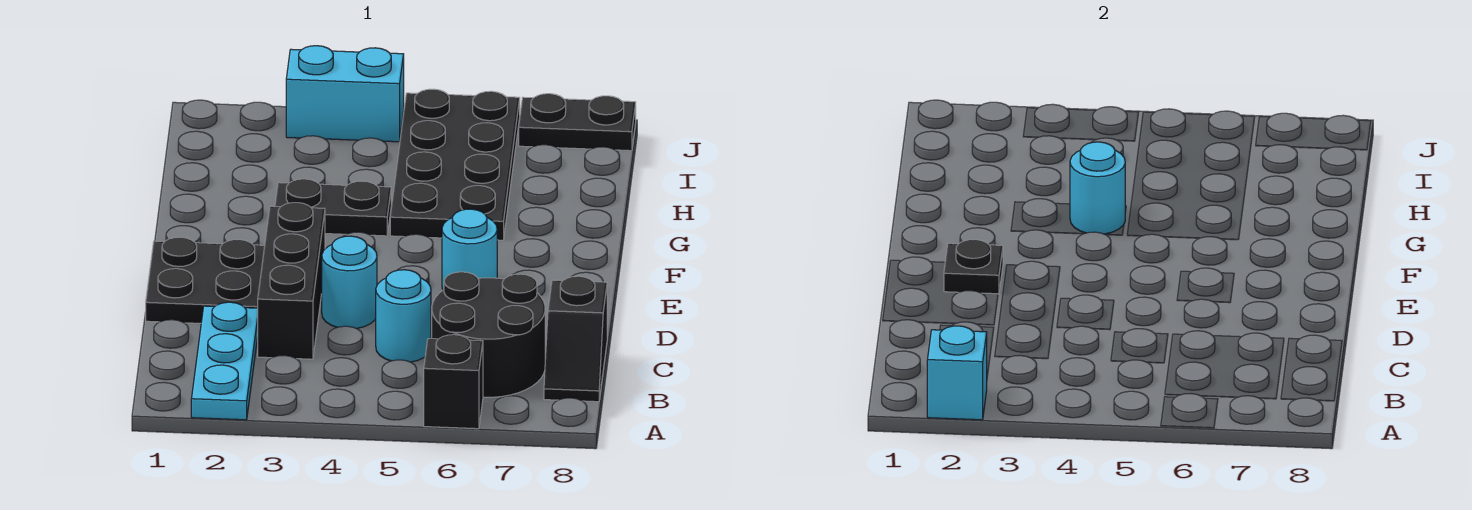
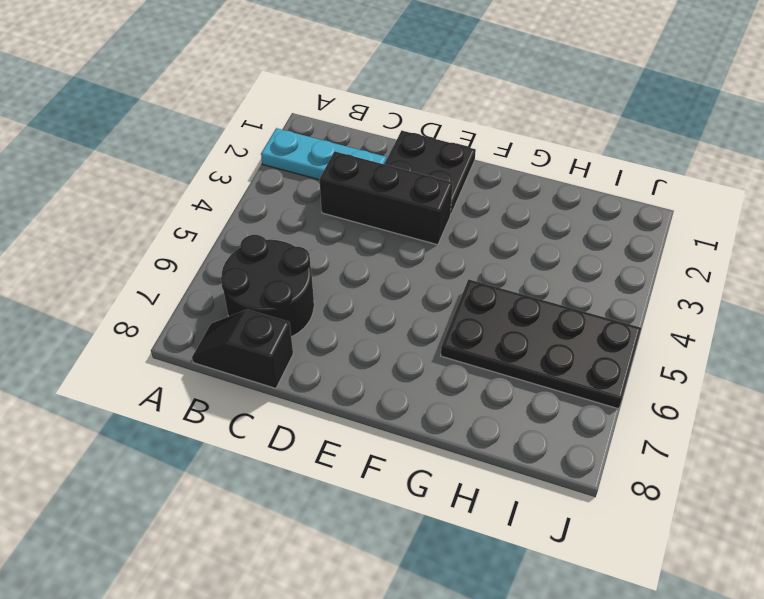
none -> black 1x1 brick [424,335,483,429]
none -> cyan 1x1 round brick [376,270,431,362]
none -> cyan 1x1 round brick [322,236,377,329]

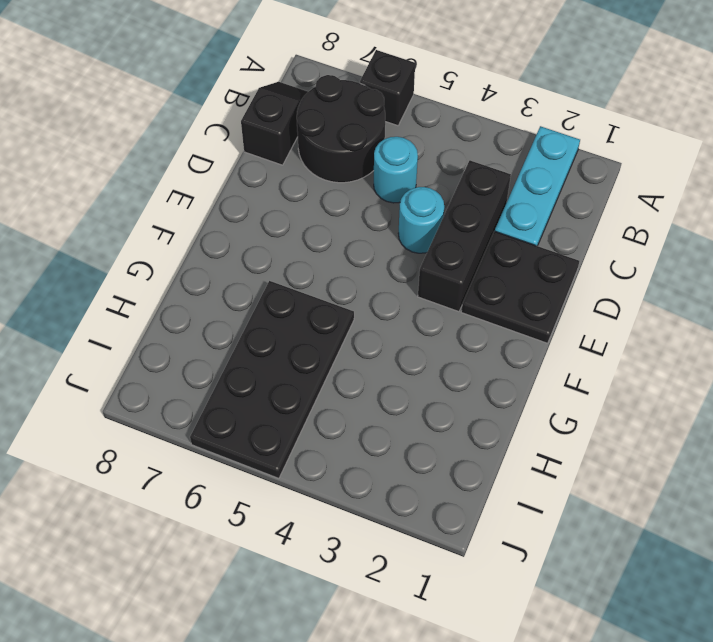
none -> cyan 1x1 round brick [442,209,497,290]
none -> black 1x2 plate [275,179,391,236]
none -> cyan 1x2 brick [286,46,404,142]

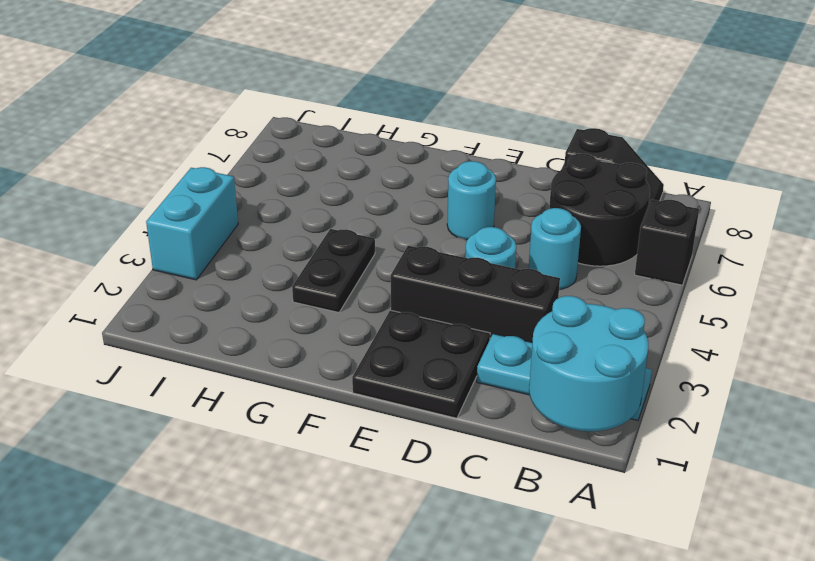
cyan 2x2 round brick [529,296,648,431] -> cyan 1x1 brick [927,326,987,420]
none -> black 2x4 plate [390,89,520,240]
none -> black 1x2 plate [519,94,636,151]
none -> black 1x1 plate [944,240,1003,294]

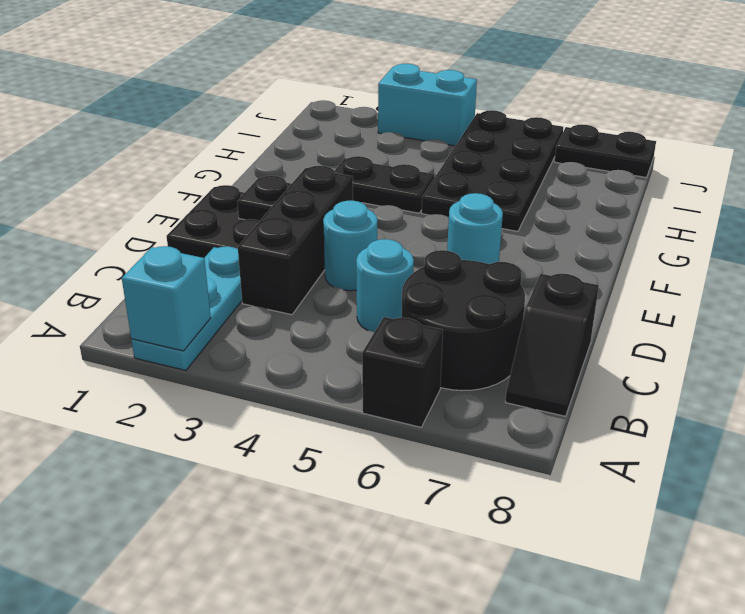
none -> cyan 1x1 round brick [1070,142,1125,234]

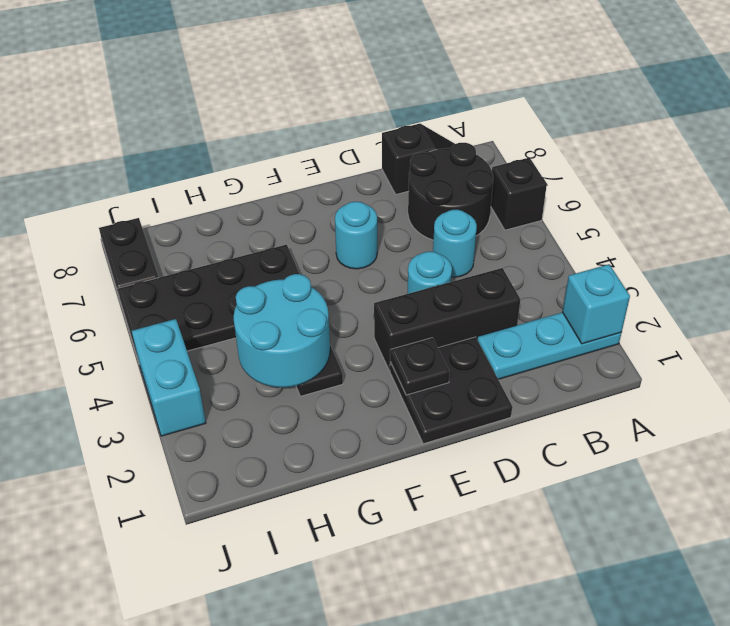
cyan 2x2 round brick [234,274,330,388] -> cyan 1x1 round brick [1070,142,1125,234]

